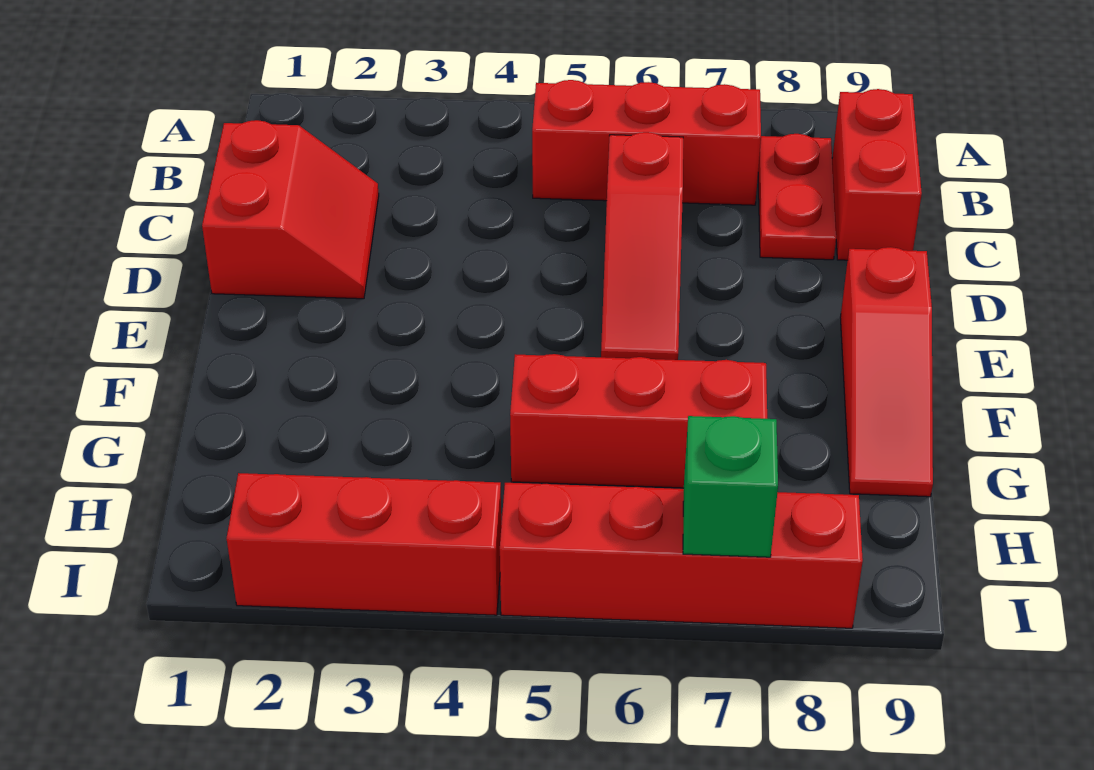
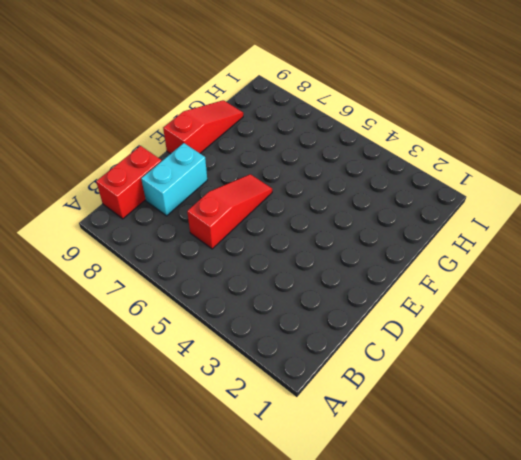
cyan 1x2 brick [141,143,207,216] -> red 1x2 plate [758,134,836,260]
none -> red 1x3 brick [532,80,761,205]
none -> red 2x2 slope [202,120,379,299]

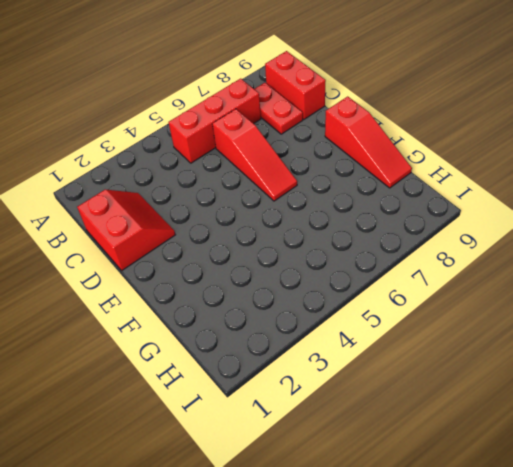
none -> red 1x3 brick [510,354,767,488]
none -> red 1x3 brick [227,473,501,615]

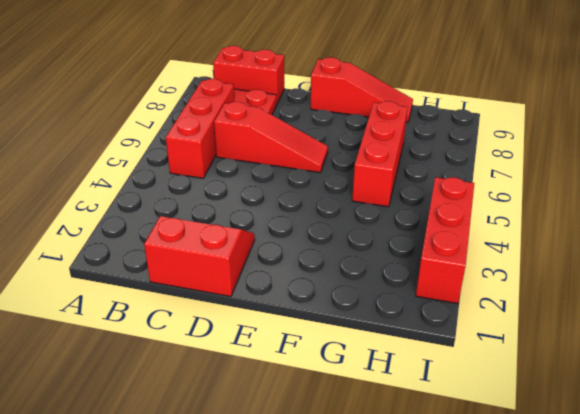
none -> red 1x4 brick [500,483,863,628]
none -> green 1x1 brick [683,416,778,557]

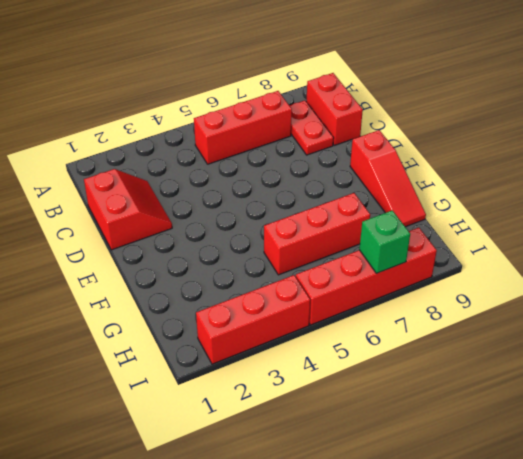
none -> red 1x3 slope [601,132,683,360]

